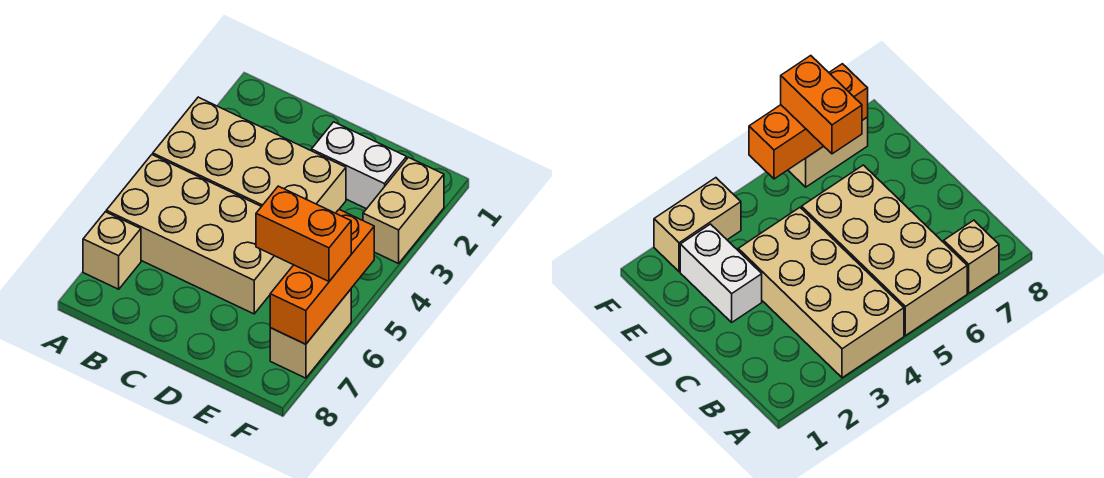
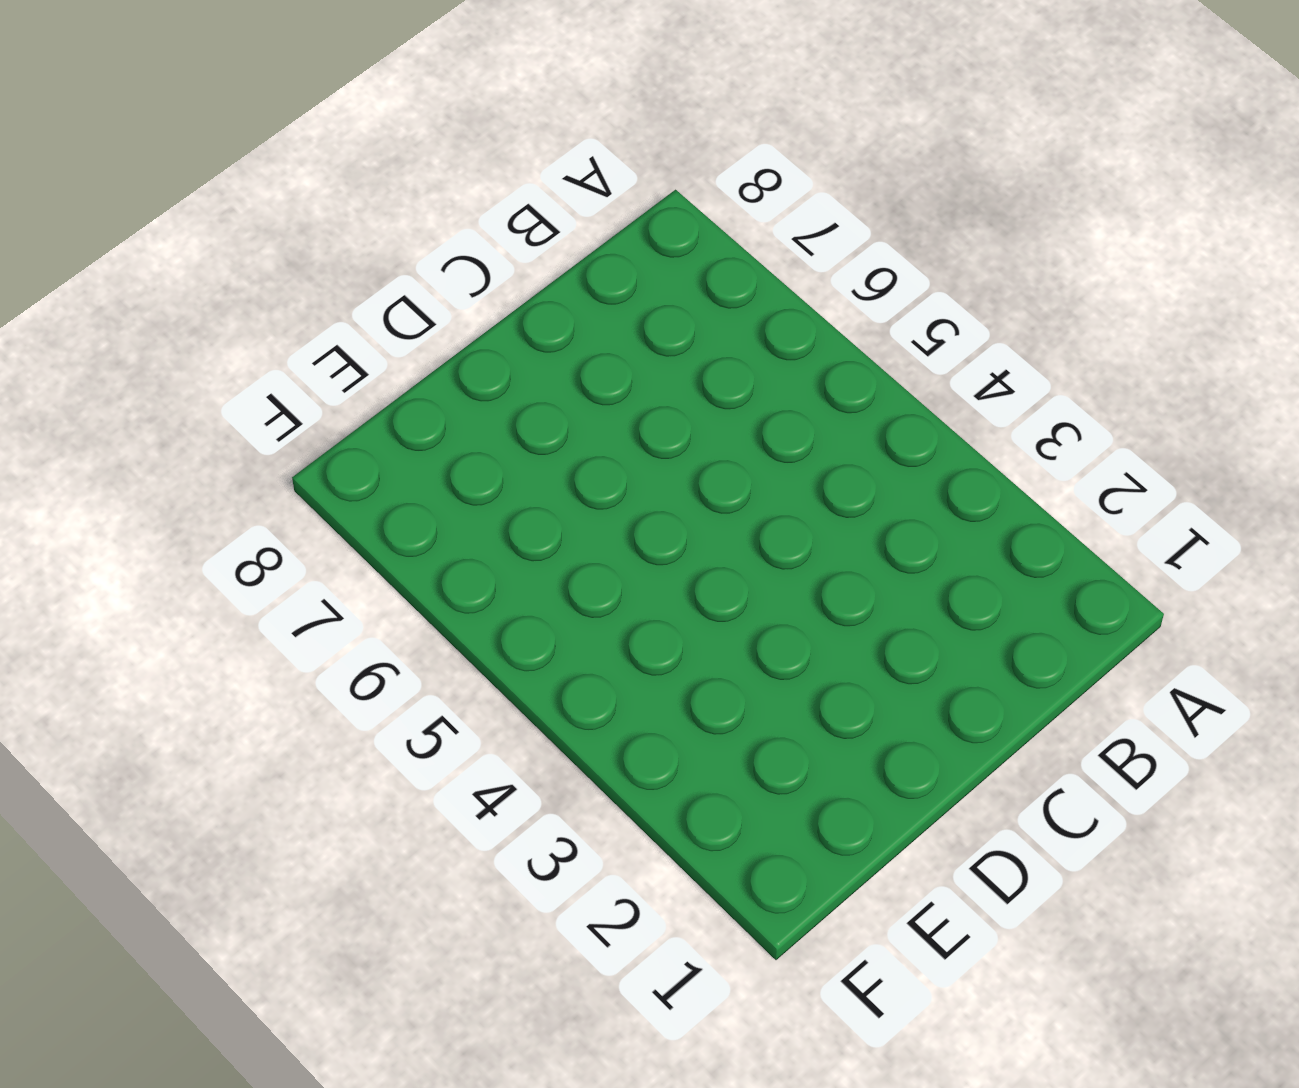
none -> tan 2x4 brick [153,97,346,213]
none -> tan 2x4 brick [106,155,293,314]

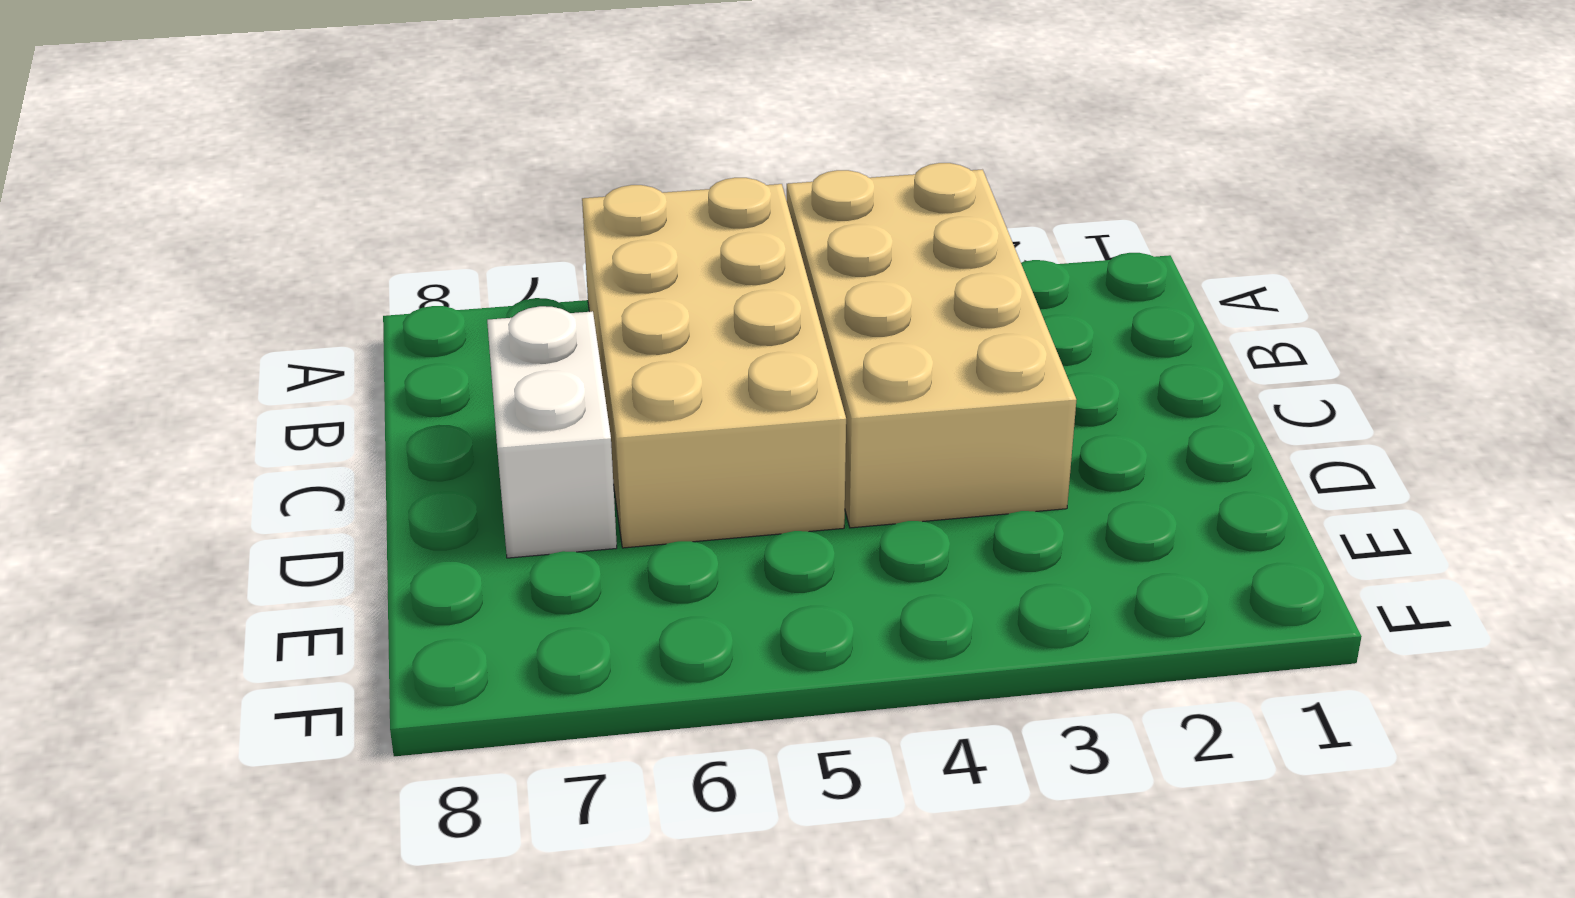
white 1x2 brick [487,306,617,558] -> white 1x2 brick moved to [311,122,407,209]
none -> tan 1x1 brick [83,212,141,289]
none -> tan 1x2 brick [363,157,444,264]

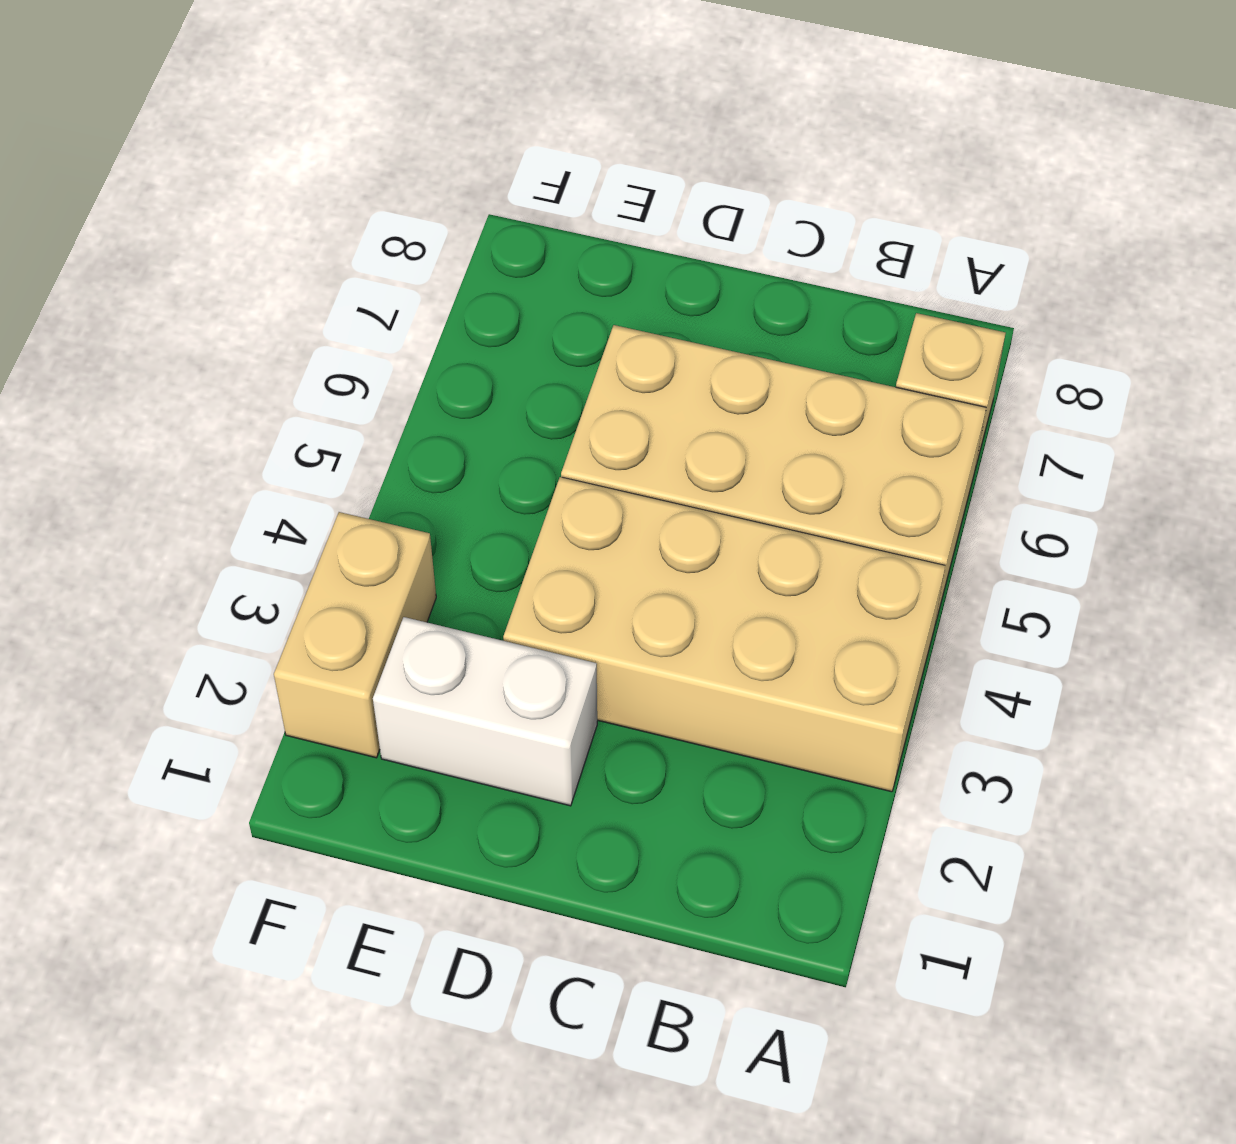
none -> tan 1x2 brick [270,289,351,378]
none -> orange 1x3 brick [270,210,374,344]

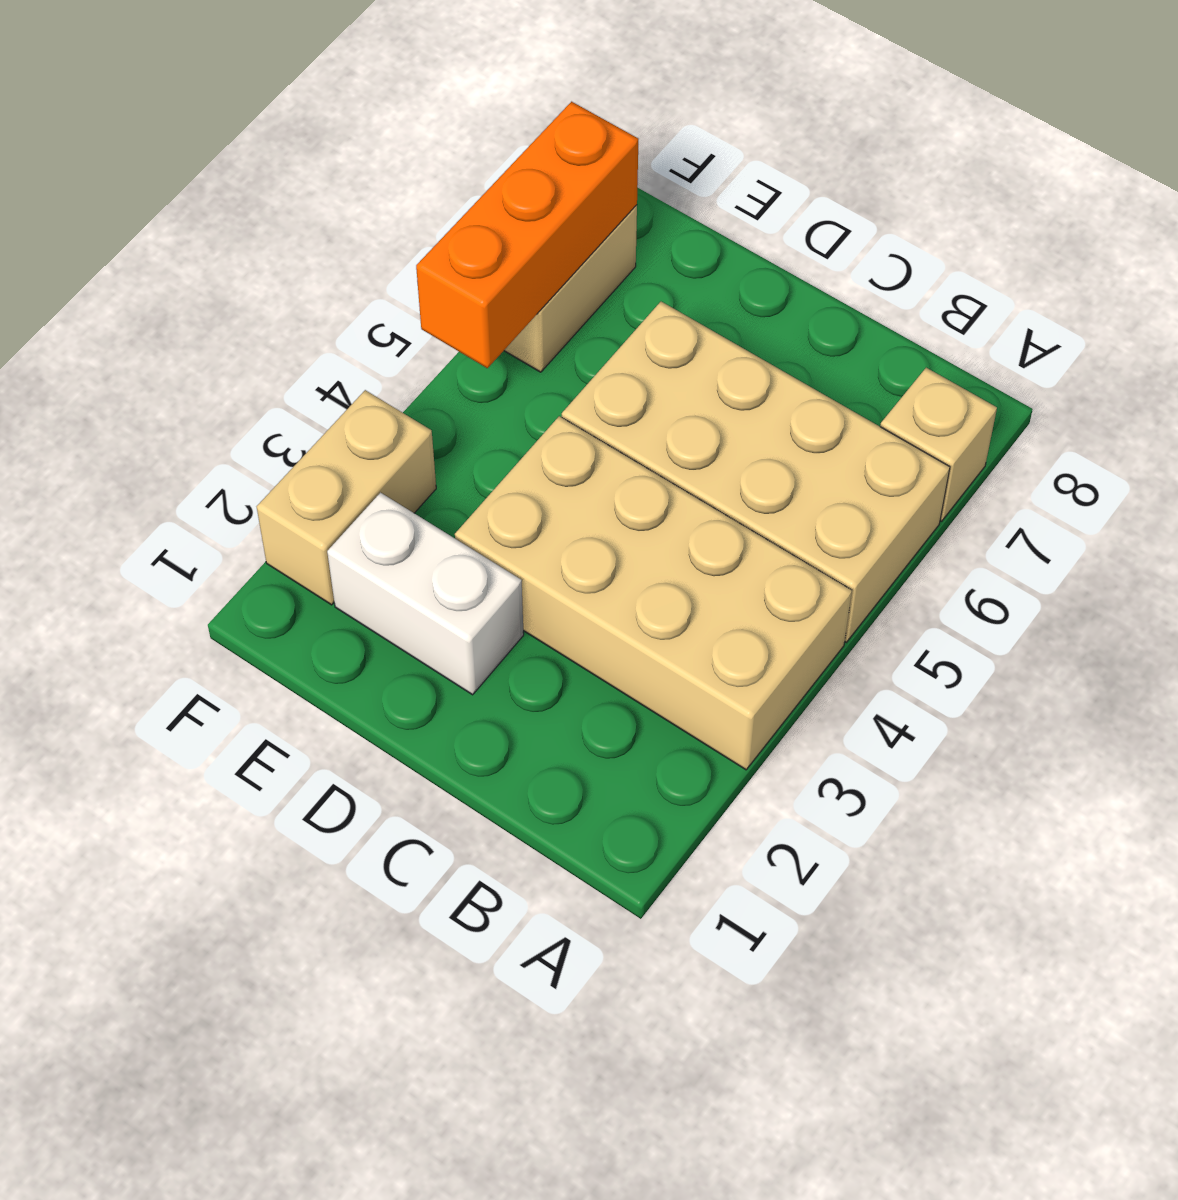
none -> orange 1x2 brick [256,186,351,281]

